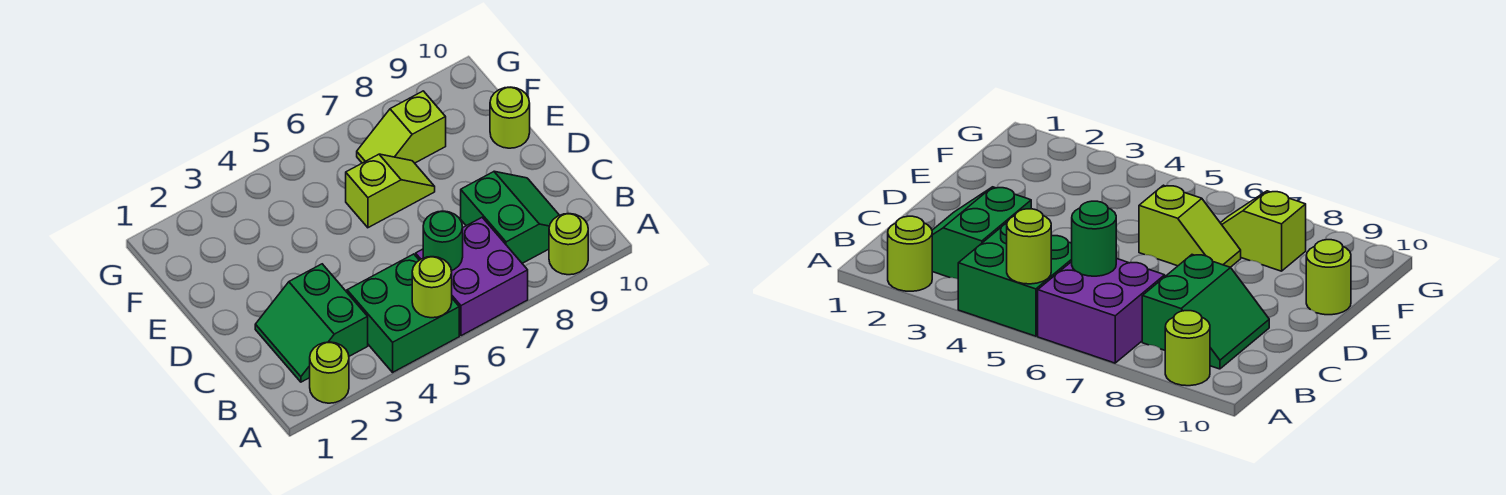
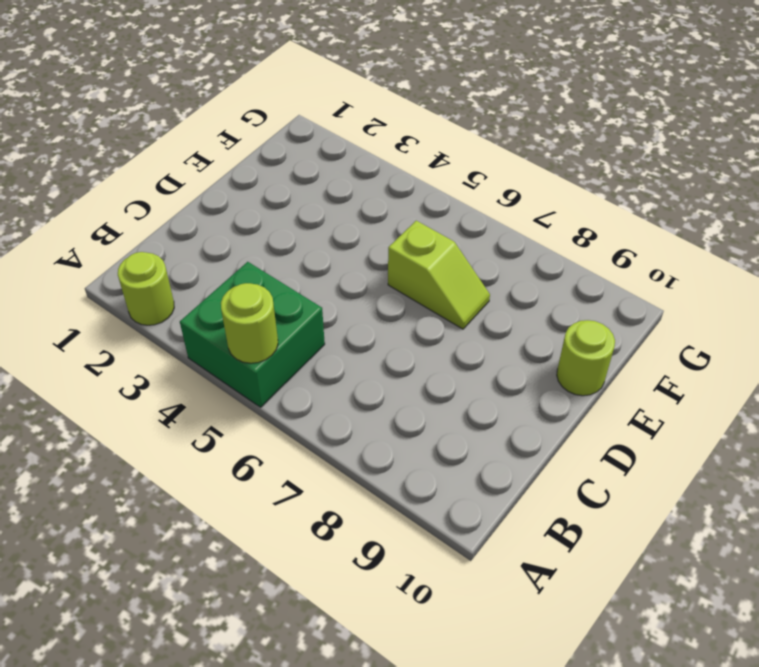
none -> purple 2x2 brick [416,218,528,336]
none -> lime 1x1 round brick [549,214,588,275]

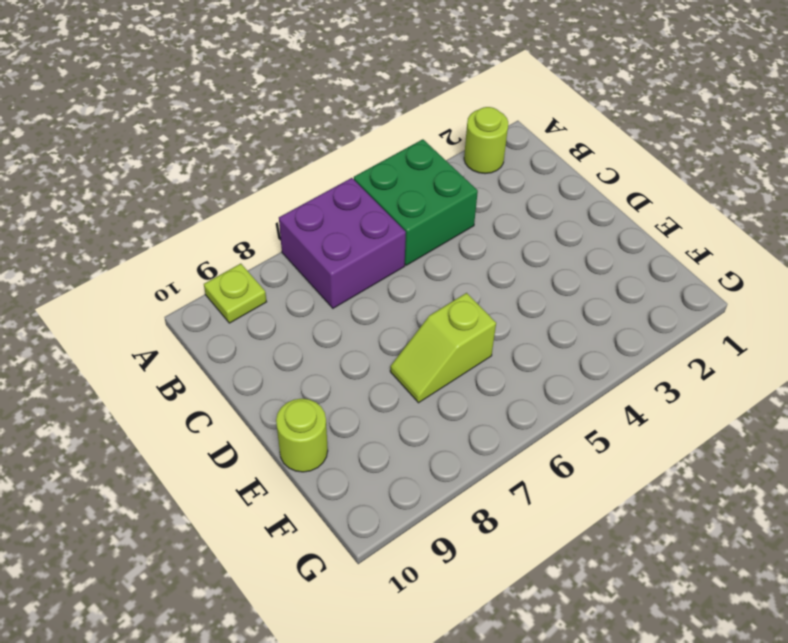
lime 1x1 plate [204,264,266,323] -> lime 1x1 round brick [549,214,588,275]
none -> green 2x2 slope [255,264,368,382]
none -> green 2x2 slope [461,171,559,263]

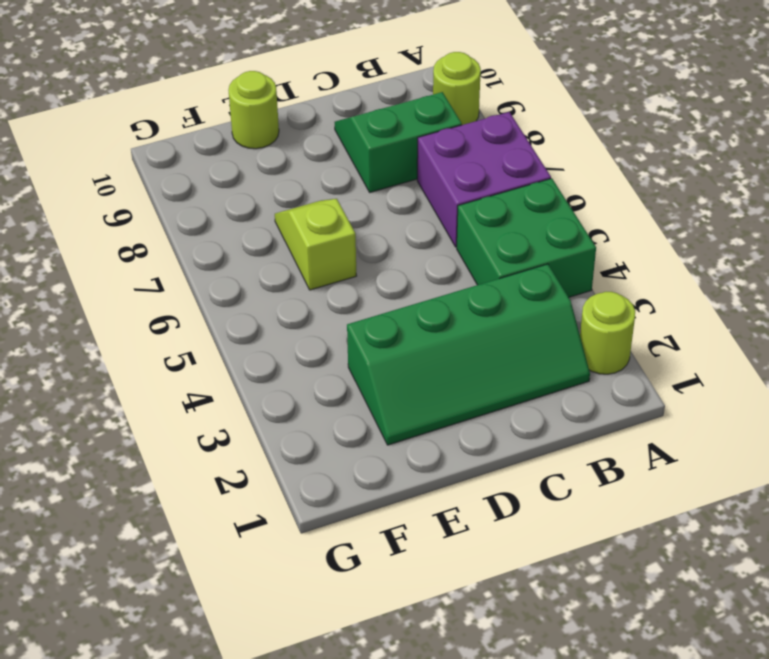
green 2x4 slope [347,264,590,445] -> green 2x2 slope [255,264,368,382]
none -> lime 1x2 slope [357,91,446,163]
none -> lime 1x1 round brick [412,257,452,318]

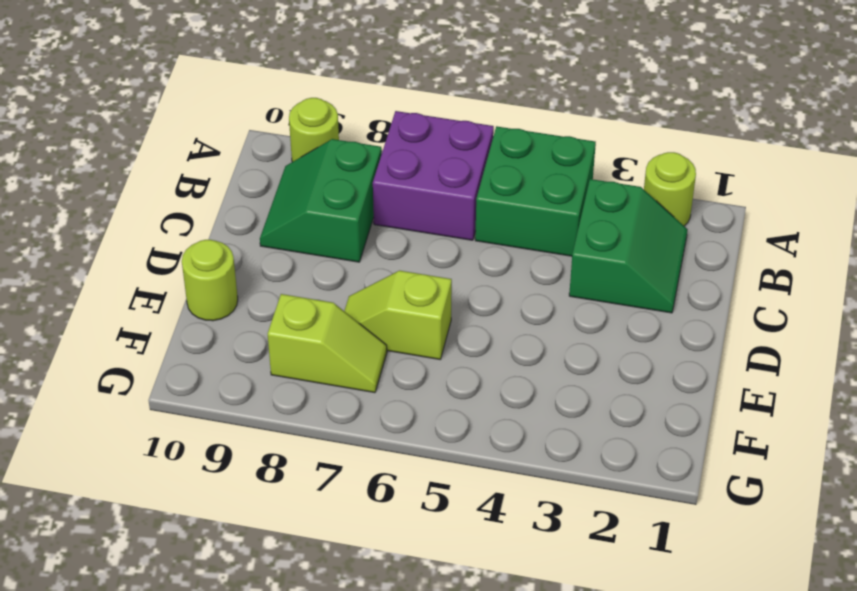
none -> lime 1x1 round brick [412,257,452,318]
none -> green 1x1 round brick [423,211,463,271]

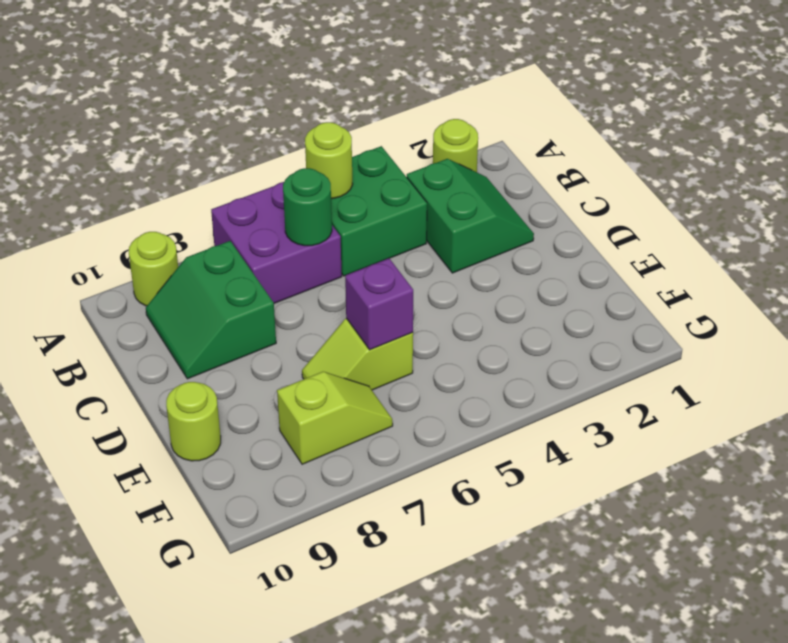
purple 1x1 brick [345,258,413,350] -> none

